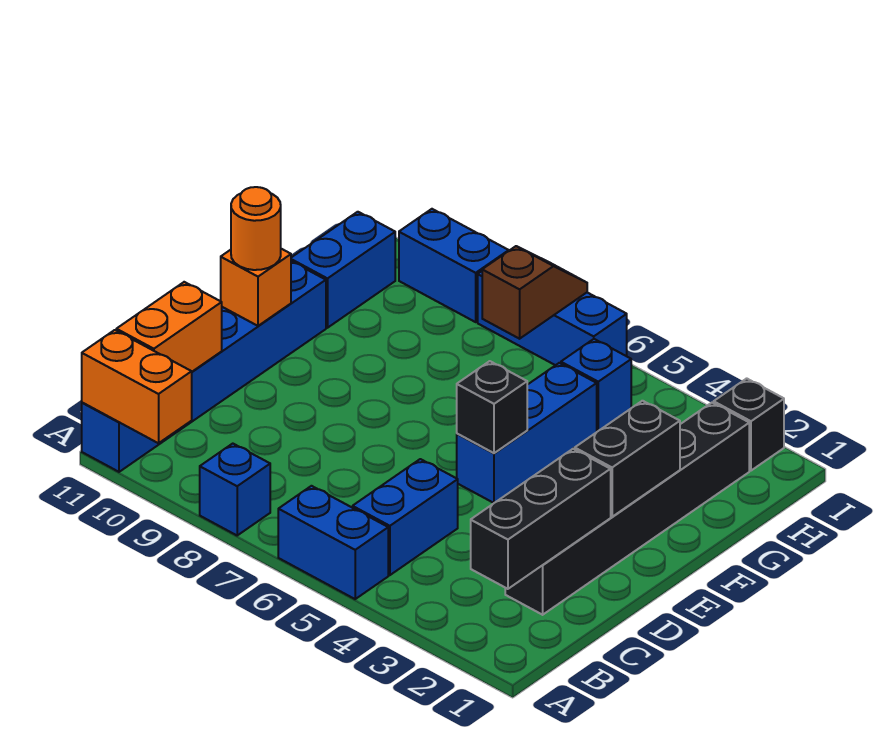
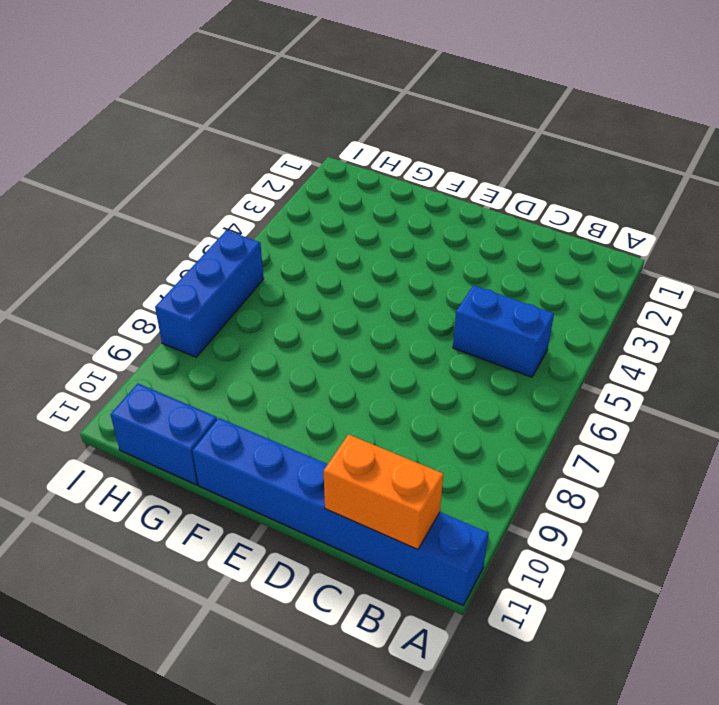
none -> blue 1x2 brick [278,486,388,599]
none -> blue 1x1 brick [200,444,270,535]
none -> black 1x6 brick [505,403,749,615]

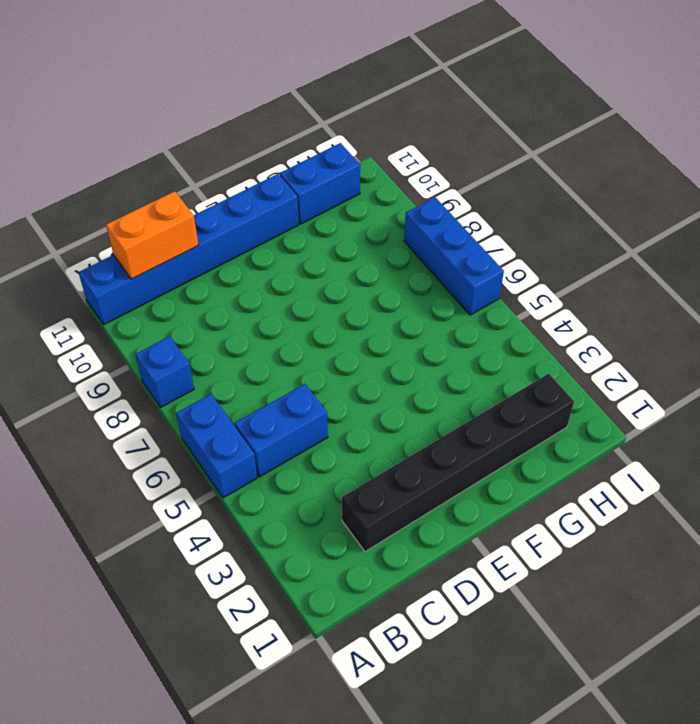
none -> blue 1x3 brick [457,363,597,503]
none -> blue 1x1 brick [561,339,631,431]
none -> black 1x1 brick [714,378,784,471]

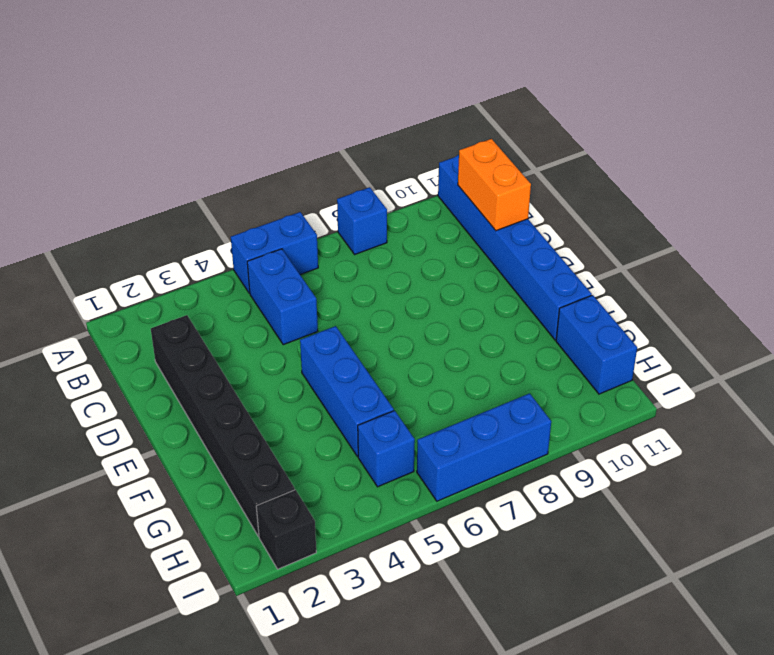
none -> blue 1x2 brick [399,209,509,322]
none -> orange 1x2 brick [82,330,192,443]
none -> black 1x3 brick [471,449,611,589]

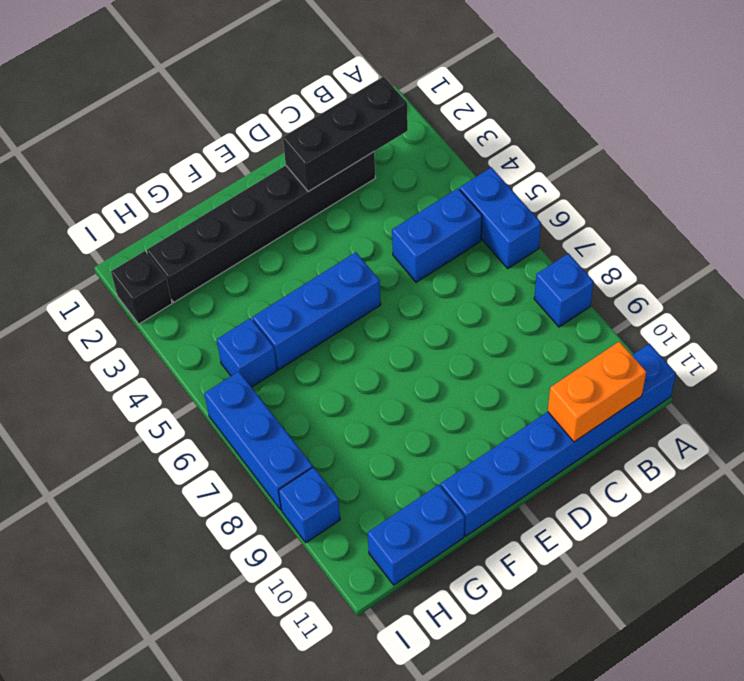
blue 1x1 brick [279,467,340,543] -> blue 1x2 brick [399,209,509,322]
none -> orange 1x2 brick [82,330,192,443]
none -> black 1x2 brick [575,401,680,517]
none -> black 1x1 brick [457,361,527,453]

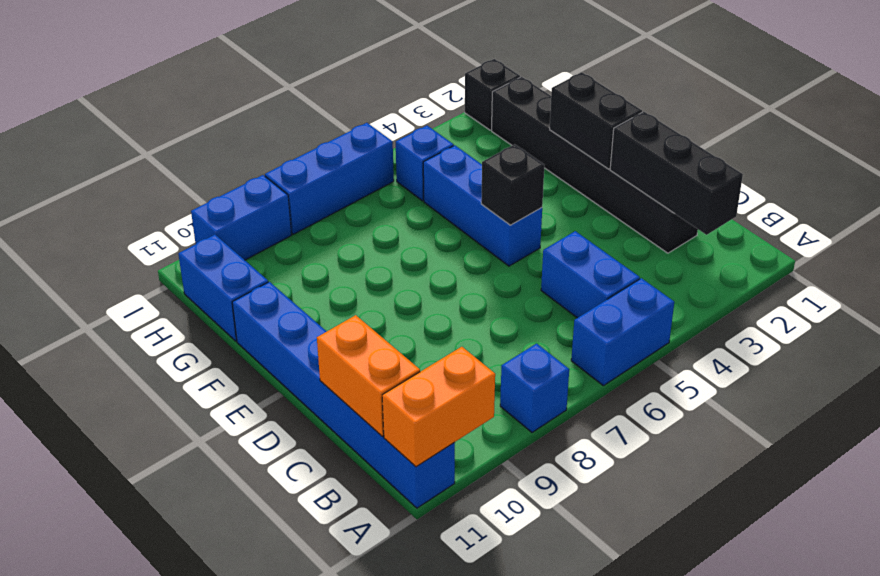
none -> orange 1x1 brick [221,249,291,326]
none -> brown 1x2 slope [482,246,587,339]
none -> orange 1x1 round brick [231,187,281,270]

